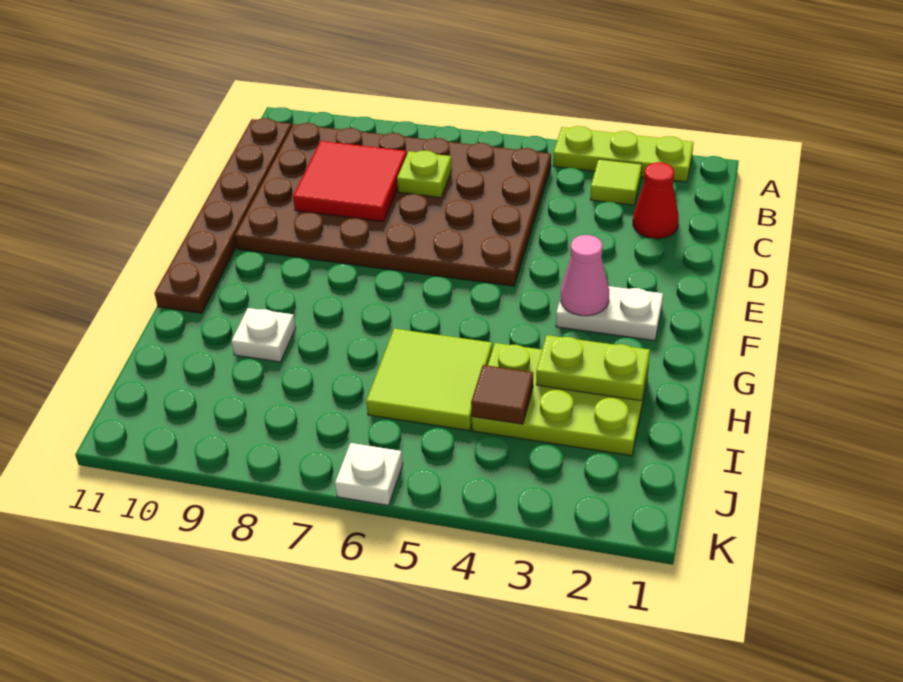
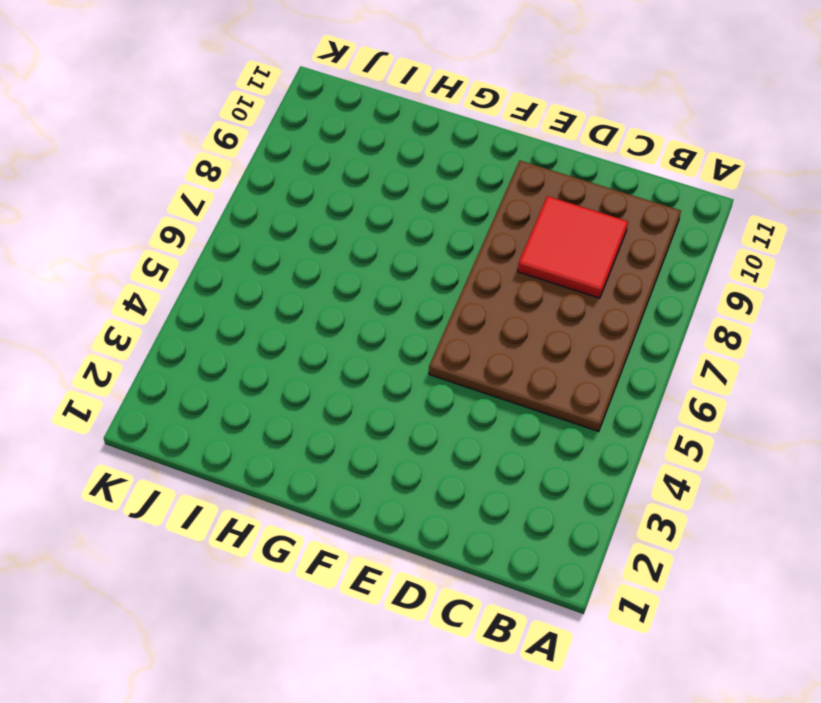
none -> lime 1x3 plate [553,126,694,182]
none -> lime 1x1 tile [590,159,642,205]
none -> brown 1x6 plate [154,118,292,313]

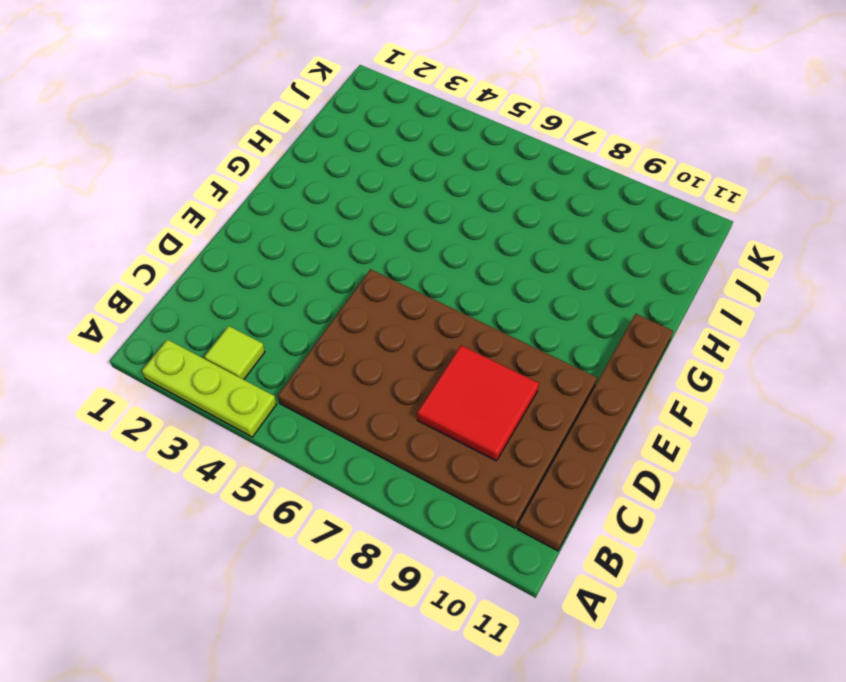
none -> red 1x1 cone [633,162,679,239]
none -> white 1x2 plate [556,286,663,341]
none -> lime 2x3 plate [472,343,649,456]

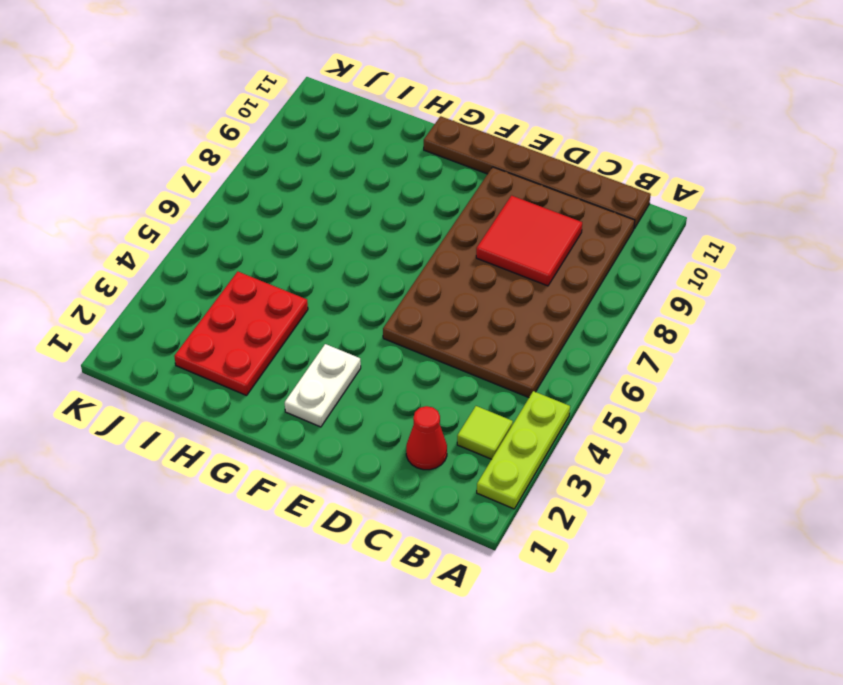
red 2x3 plate [174,272,308,396] -> lime 2x3 plate [472,343,649,456]
none -> lime 2x2 tile [366,329,492,431]
none -> white 1x1 plate [232,308,296,362]
none -> white 1x1 plate [335,443,403,505]

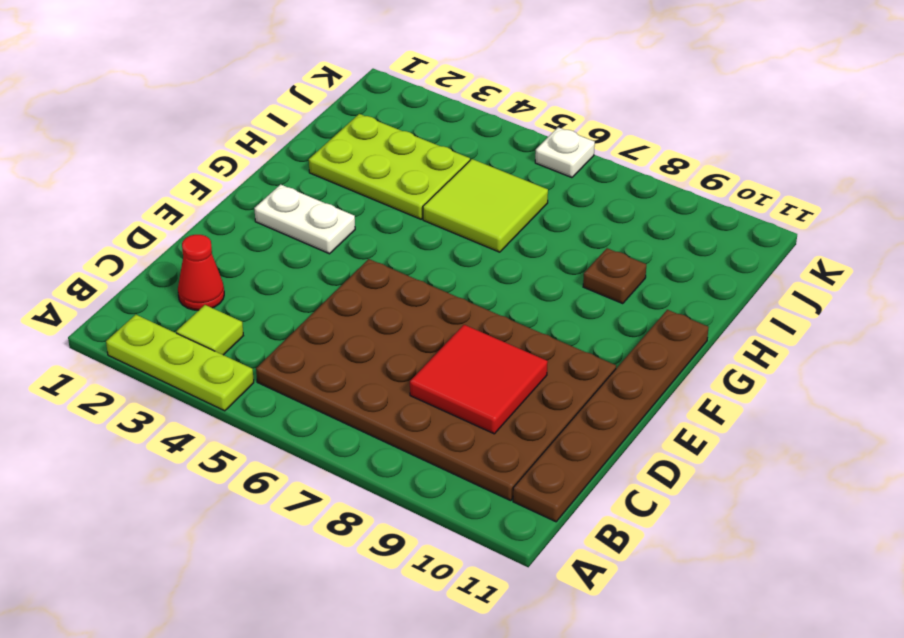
brown 1x1 plate [583,248,646,304] -> white 1x1 plate [232,308,296,362]
none -> lime 1x1 plate [397,151,452,198]
none -> pink 1x1 cone [561,235,609,316]
none -> lime 1x2 plate [536,335,650,401]

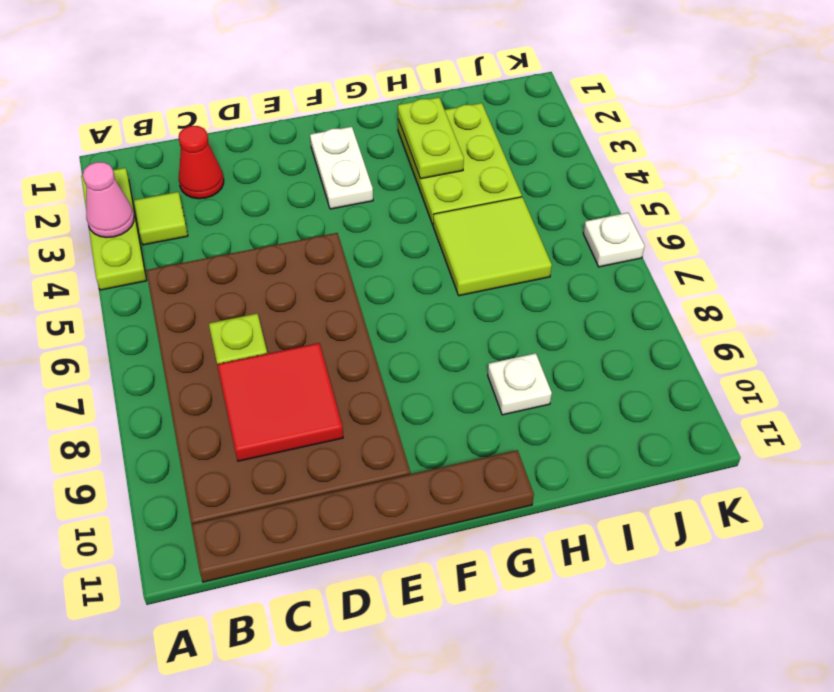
pink 1x1 cone [83,162,134,238] -> pink 1x1 cone moved to [561,235,609,316]
none -> brown 1x1 tile [471,365,533,424]

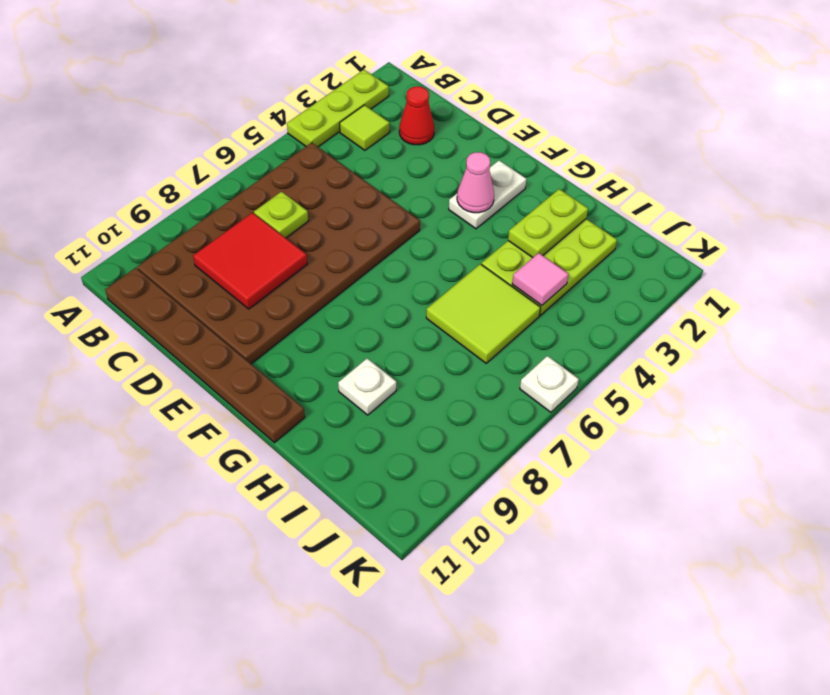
pink 1x1 tile [512,253,569,305] -> brown 1x1 tile [471,365,533,424]

